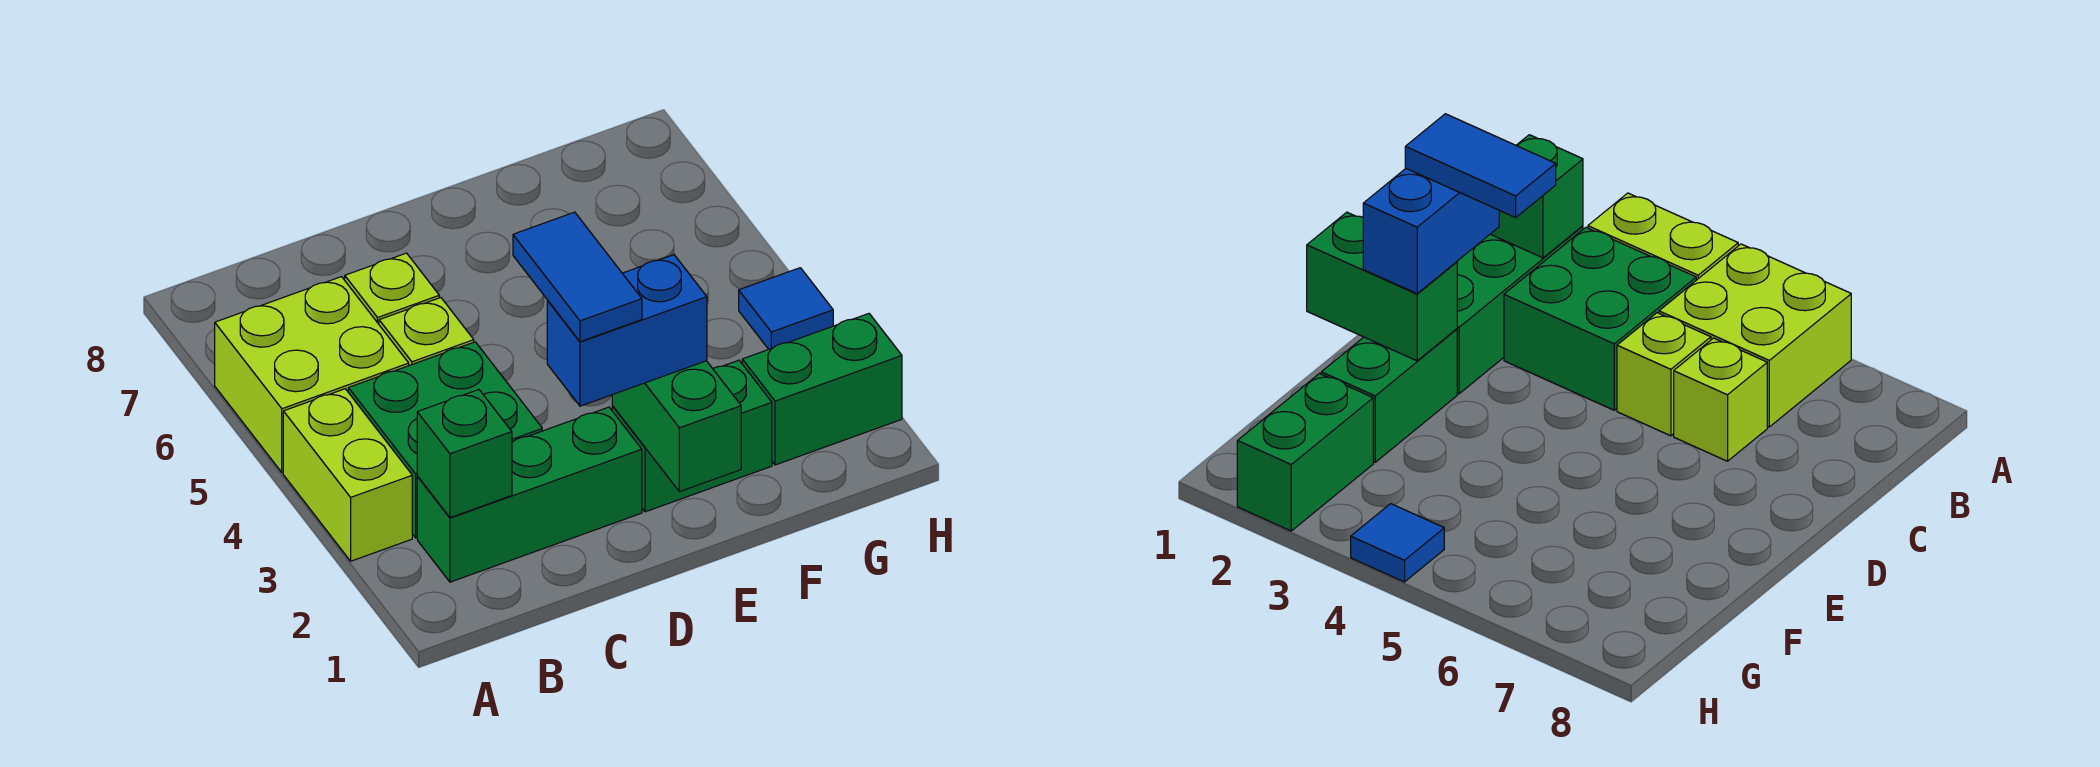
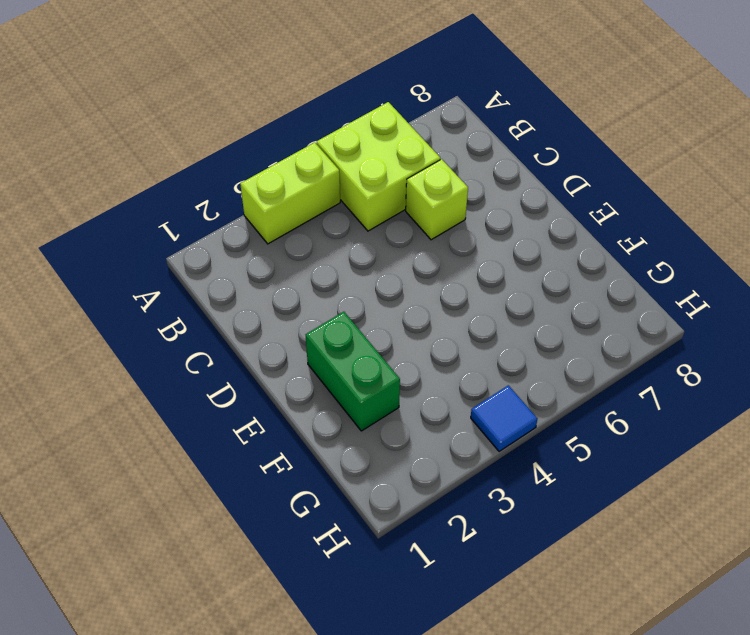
none -> green 1x3 brick [417,407,642,582]
none -> green 2x2 brick [348,342,542,538]
none -> lime 1x1 brick [379,298,474,366]

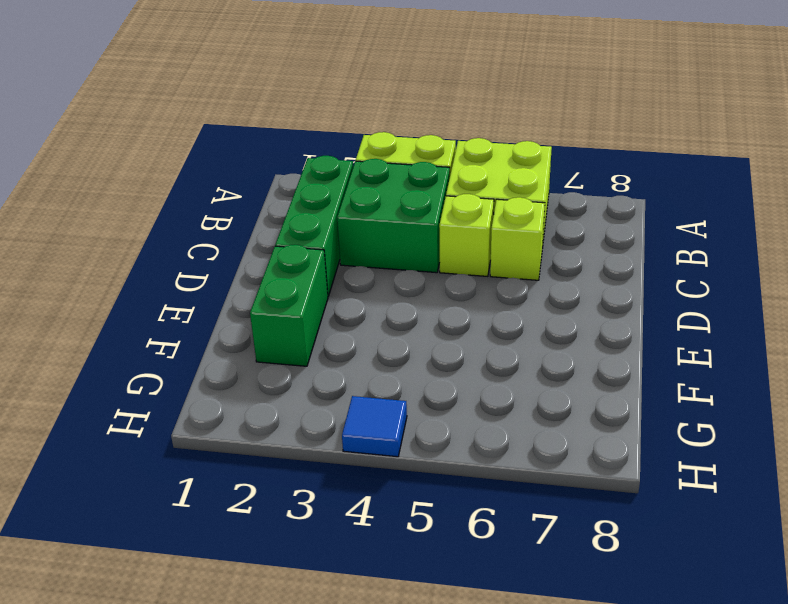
none -> green 1x2 brick [742,314,902,465]
none -> green 1x1 brick [417,390,512,518]
none -> green 1x2 brick [612,361,741,492]

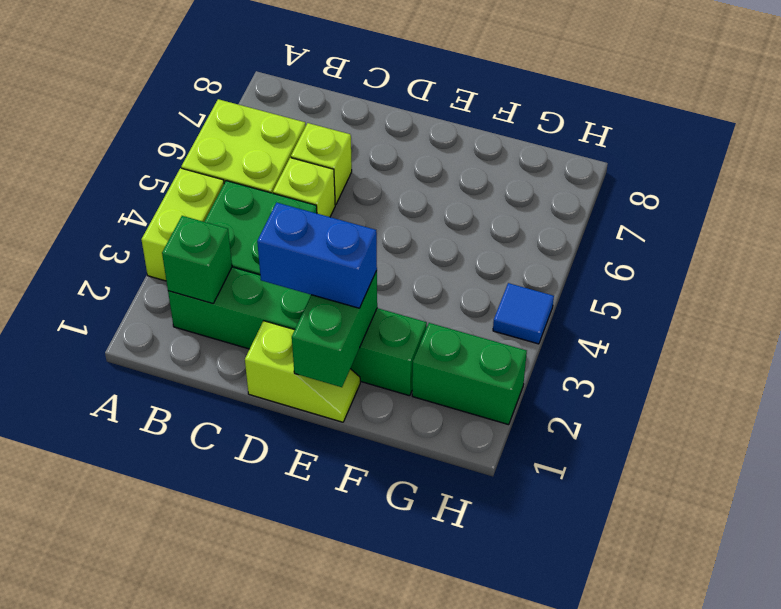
lime 1x2 slope [245,321,360,422] -> none
none -> blue 1x2 tile [513,212,642,342]

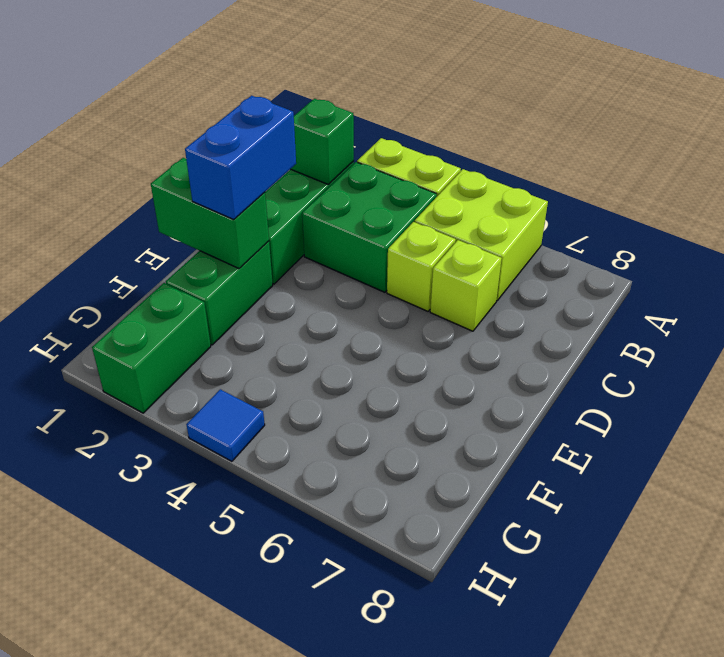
none -> blue 1x2 tile [513,212,642,342]

